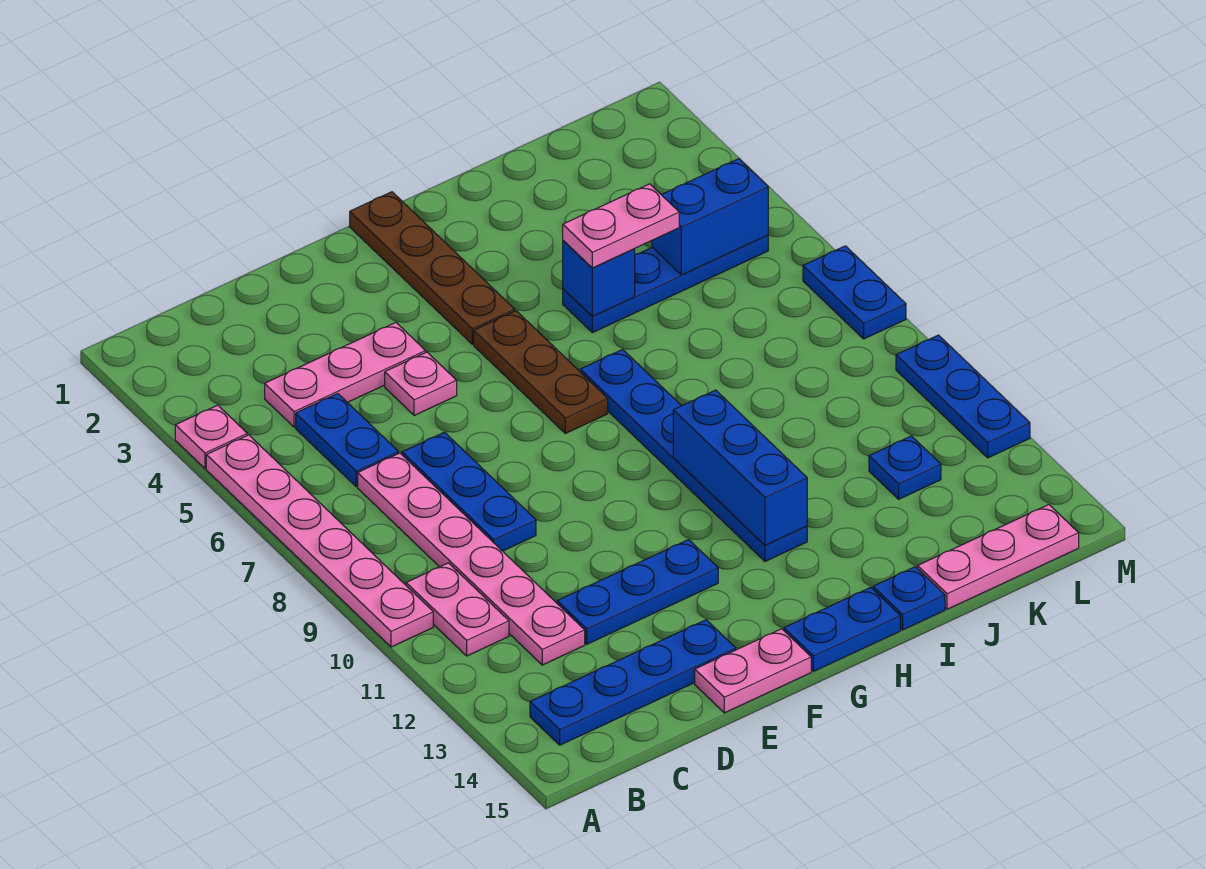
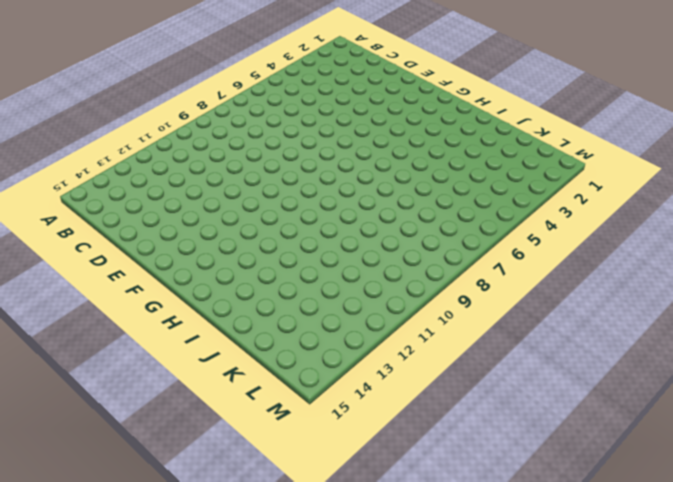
none -> pink 1x1 plate [175,405,247,469]
none -> pink 1x6 plate [206,435,433,647]
none -> pink 1x2 plate [406,563,509,656]

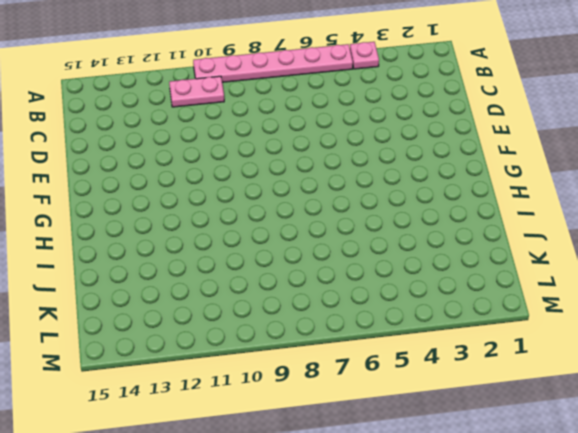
none -> blue 1x4 plate [530,620,736,745]
none -> pink 1x3 plate [265,322,426,427]
none -> blue 1x2 plate [296,394,398,487]

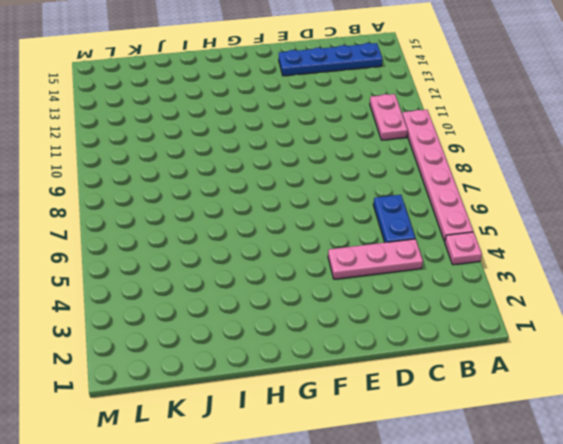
none -> pink 1x6 plate [358,453,585,665]
none -> blue 1x3 plate [402,432,536,551]
none -> blue 1x3 plate [557,540,718,644]

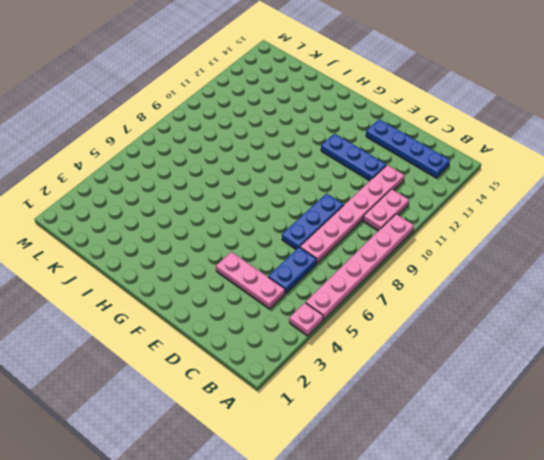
none -> pink 1x1 plate [385,352,457,416]
none -> pink 1x2 plate [695,629,811,713]
none -> brown 1x4 plate [350,192,515,344]

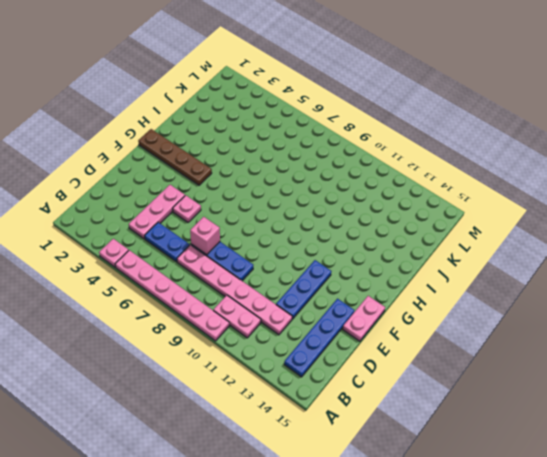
pink 1x1 brick [190,217,220,255] -> none
none -> brown 1x3 plate [474,311,608,433]
none -> blue 1x2 plate [784,587,900,671]
none -> blue 1x6 plate [580,349,807,561]

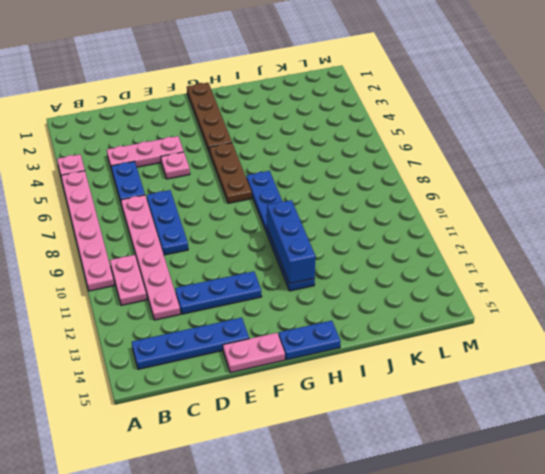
none -> blue 1x4 plate [563,235,768,333]
none -> blue 1x1 plate [873,567,945,630]
none -> pink 1x3 plate [918,505,1079,609]

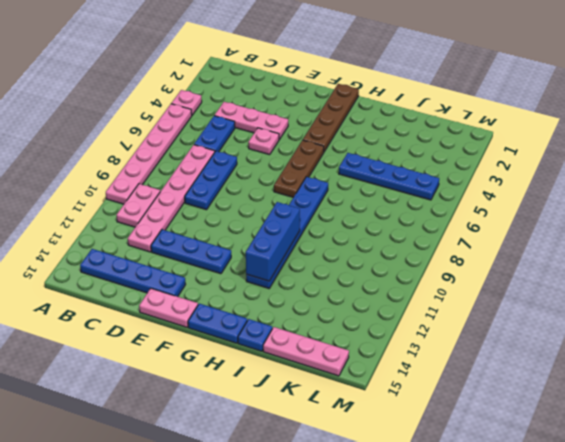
none -> blue 1x1 plate [869,436,941,499]
none -> blue 1x2 plate [803,246,906,339]
none -> blue 1x3 plate [896,335,1030,458]

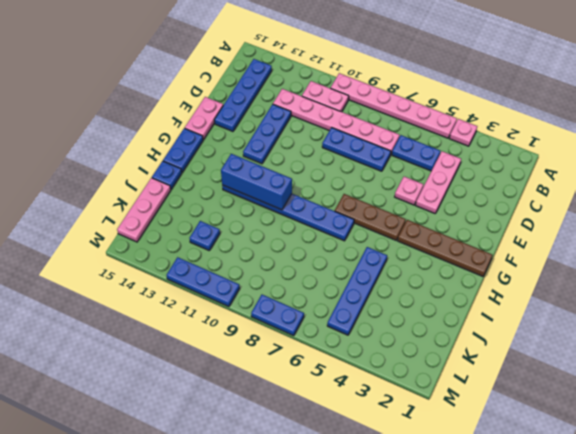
none -> blue 1x1 brick [563,241,635,316]
none -> blue 1x2 brick [652,159,768,275]
none -> pink 1x2 plate [563,184,679,268]

